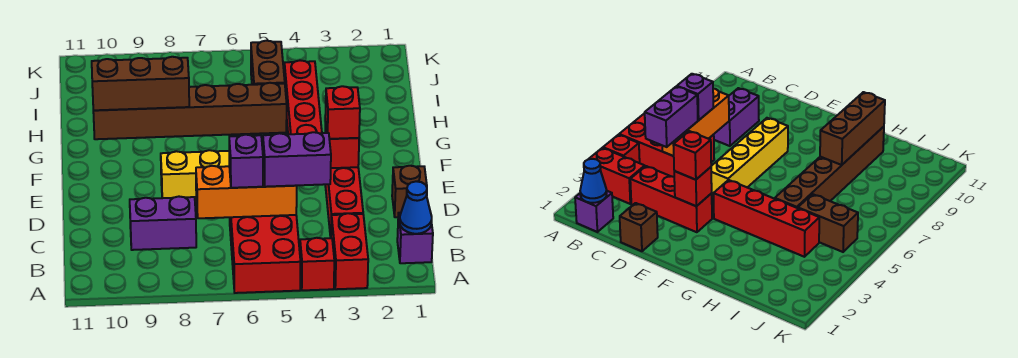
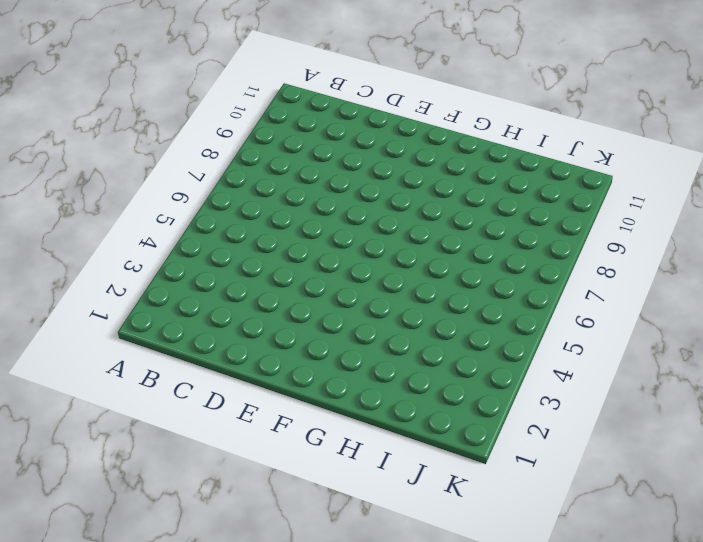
none -> red 1x2 brick [331,213,368,289]
none -> red 1x1 brick [300,238,334,290]
none -> red 2x3 brick [230,215,301,293]

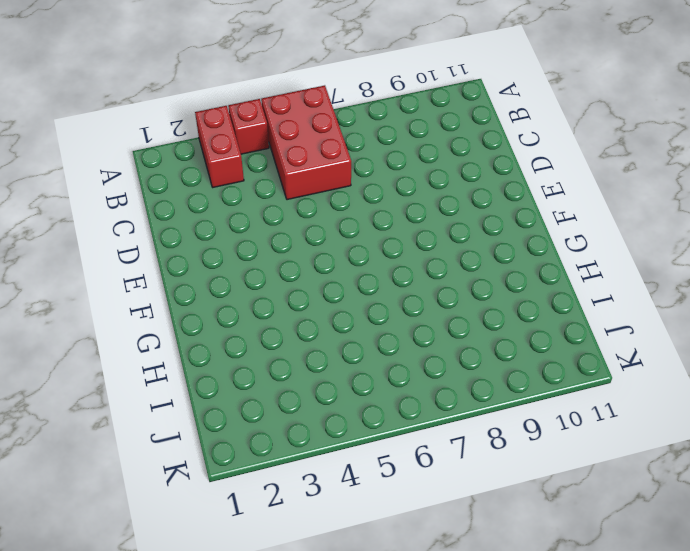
none -> purple 1x1 brick [397,213,433,263]
none -> red 1x3 brick [325,167,363,238]
none -> purple 1x2 brick [130,197,196,250]

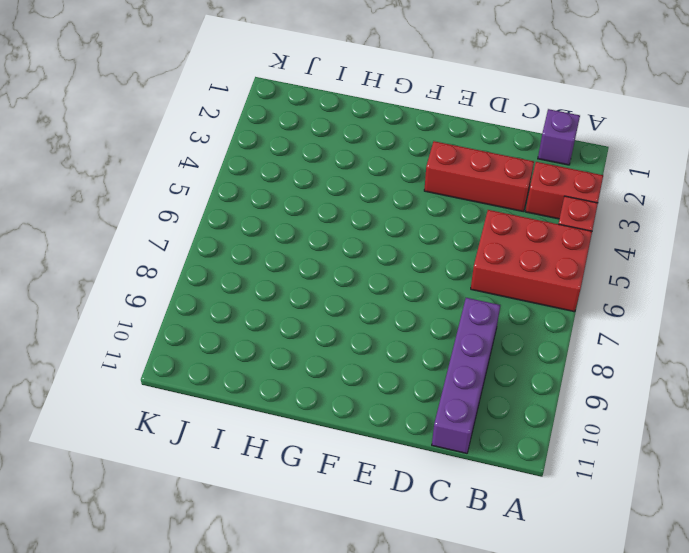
purple 1x4 brick [432,298,500,453] -> purple 1x2 brick [130,197,196,250]
none -> brown 1x1 brick [392,166,427,217]
none -> yellow 1x4 brick [161,150,229,202]
none -> red 1x4 brick [284,60,322,134]

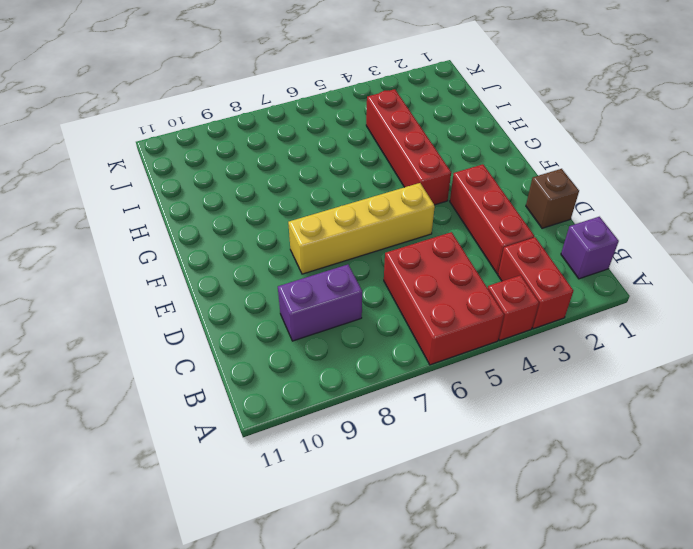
none -> brown 1x6 brick [93,83,287,139]
none -> brown 1x2 brick [251,41,285,85]
none -> blue 1x1 cone [400,181,432,234]

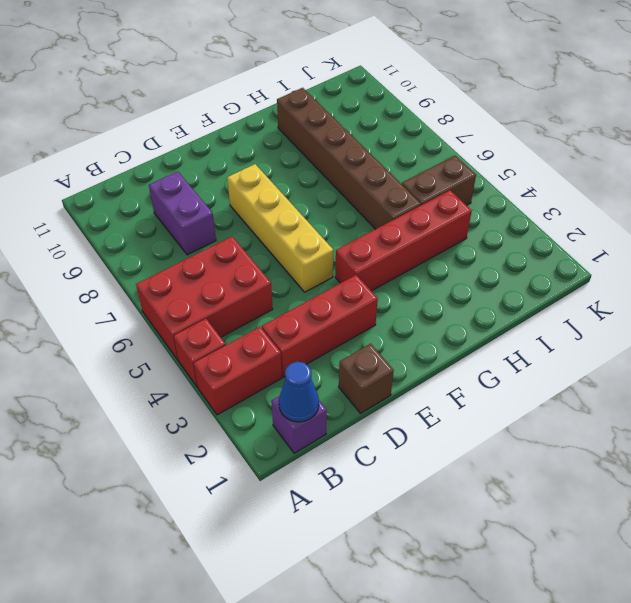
none -> orange 1x3 brick [196,166,297,218]
none -> red 1x1 brick [325,119,359,168]
none -> brown 1x3 brick [92,57,189,110]

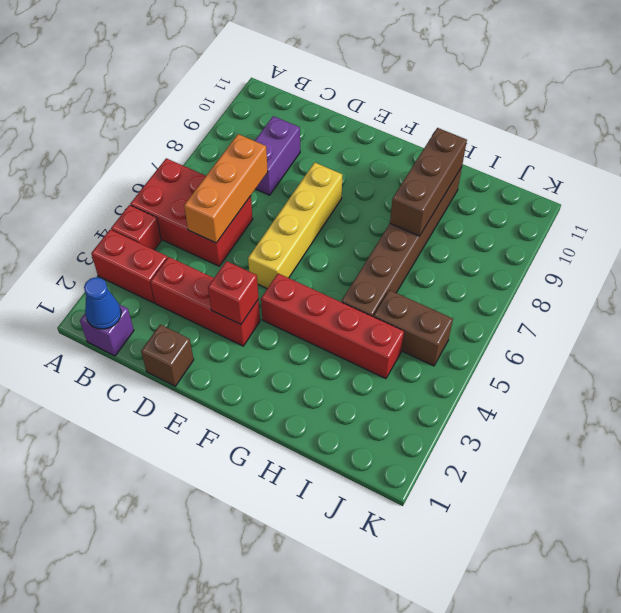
none -> purple 1x2 brick [263,132,331,187]
none -> purple 1x1 brick [229,135,263,188]
none -> red 1x1 brick [325,86,360,139]

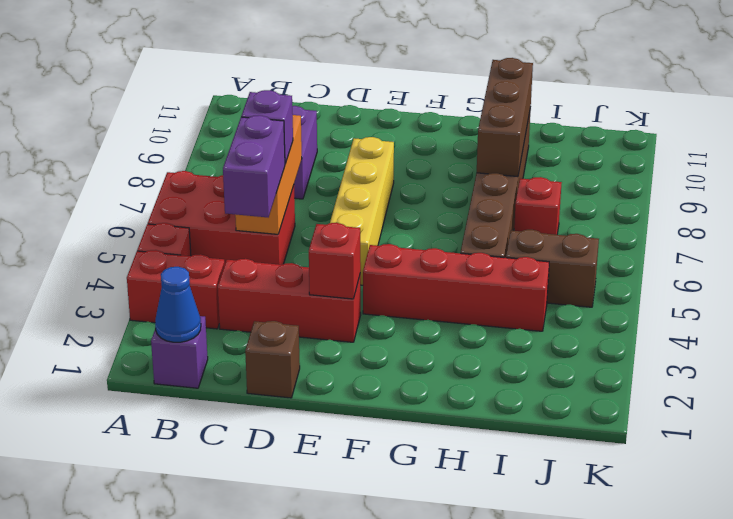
red 1x1 brick [514,177,562,235] -> red 1x1 brick moved to [325,86,360,139]

